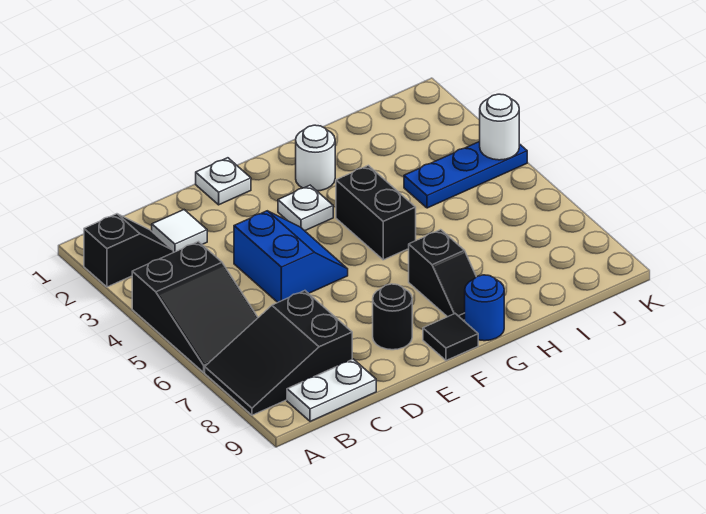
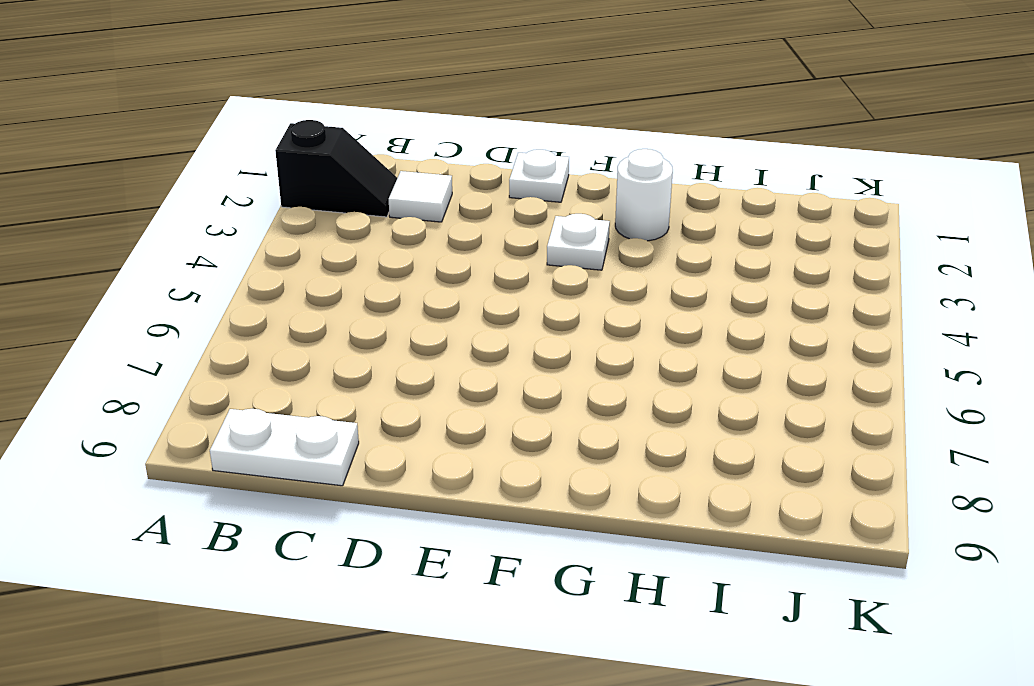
none -> black 2x3 slope [132,242,258,372]
none -> black 2x3 slope [205,291,352,415]
none -> blue 2x2 slope [234,211,348,302]

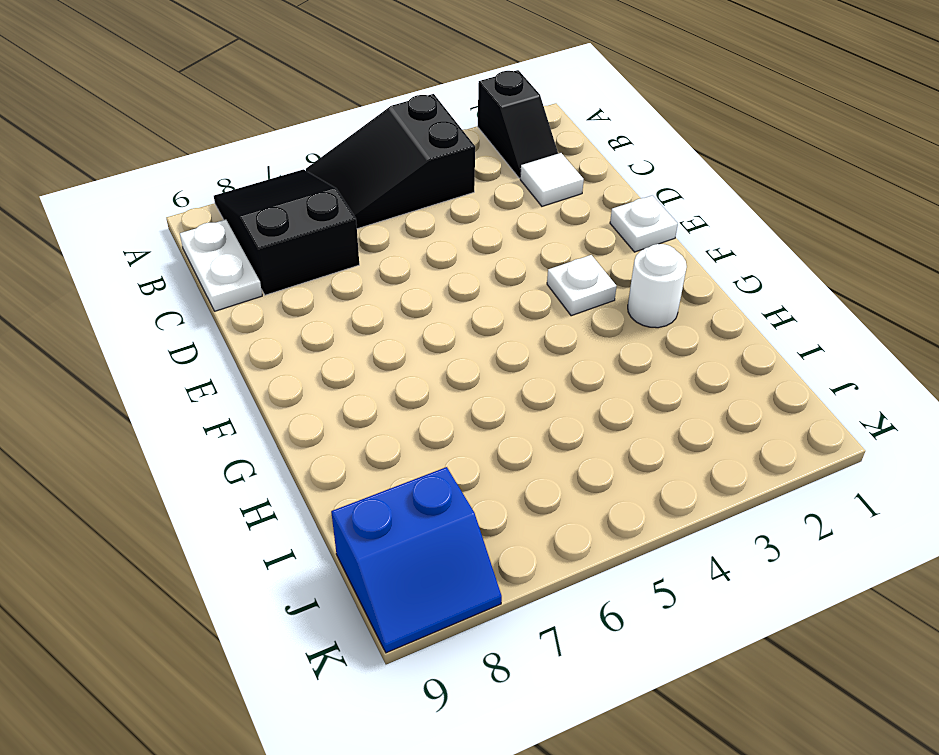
blue 2x2 slope [331,467,502,653] -> blue 2x2 slope moved to [234,211,348,302]
none -> black 1x1 round brick [373,284,412,350]
none -> black 1x1 tile [423,314,478,361]
none -> black 1x2 brick [336,165,416,260]

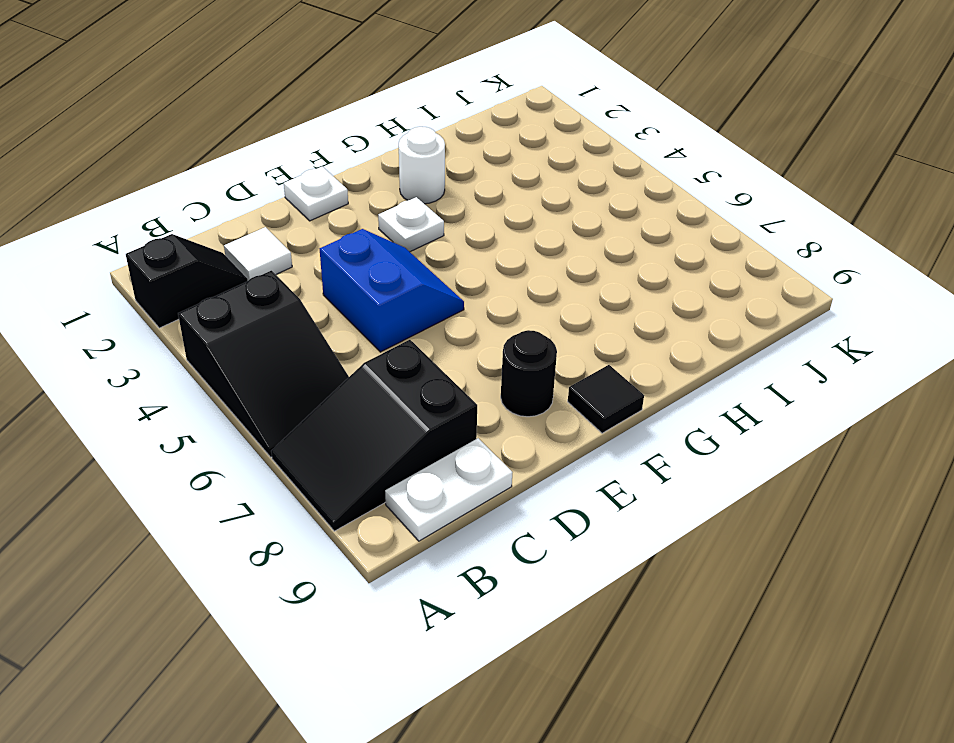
none -> black 1x2 brick [336,165,416,260]
none -> black 1x2 slope [409,230,476,321]
none -> blue 1x1 round brick [465,275,504,341]

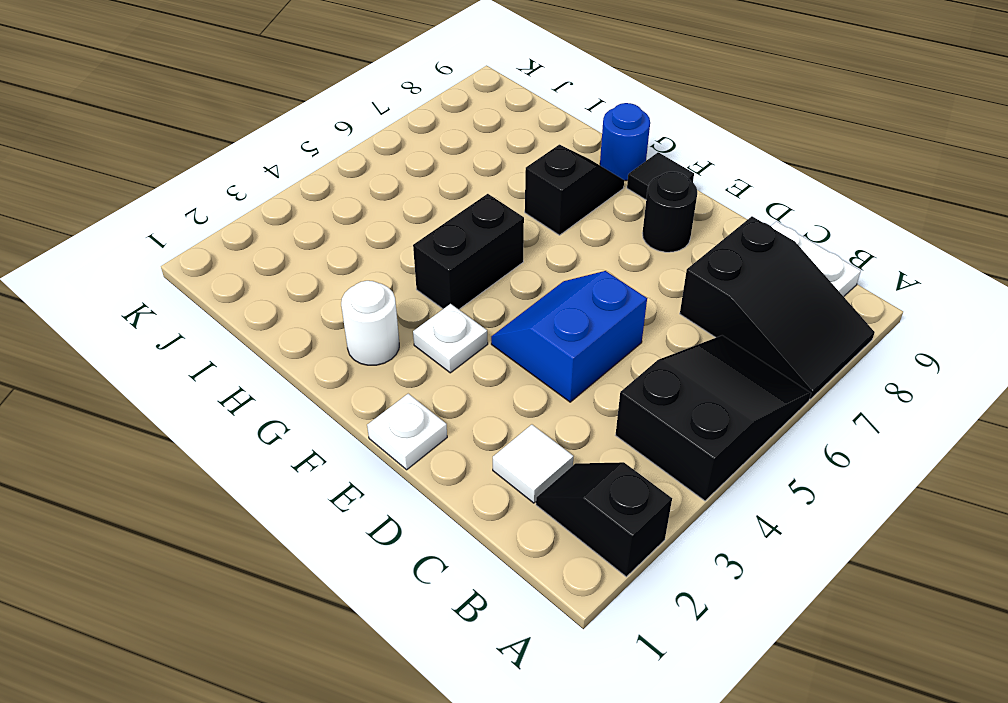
none -> blue 1x3 plate [404,141,527,208]
none -> white 1x1 round brick [480,94,519,160]

